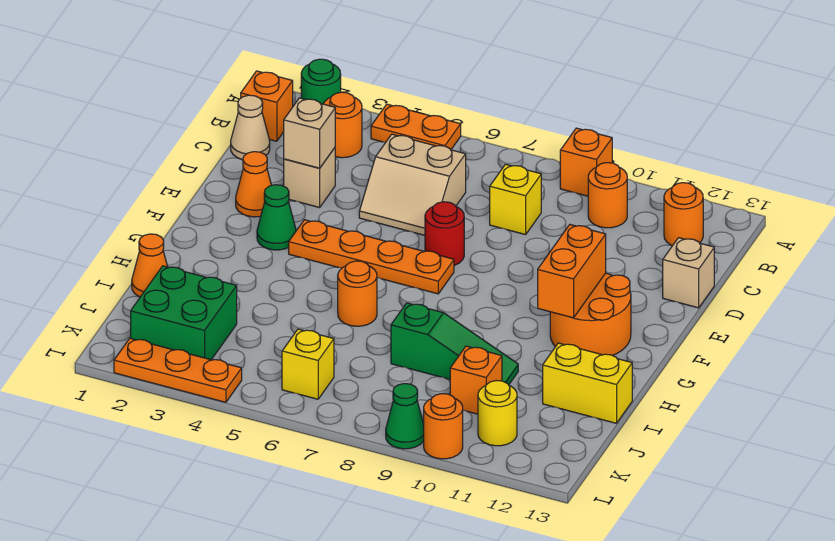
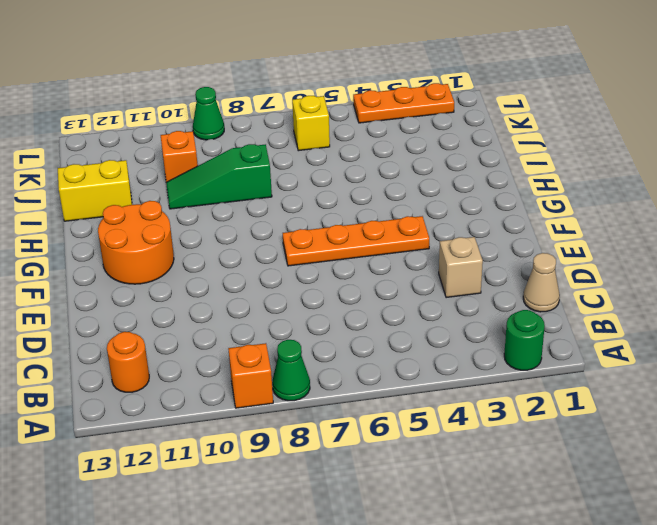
green 1x1 cone [272,340,310,401] -> green 1x1 cone moved to [257,185,296,250]
none -> orange 1x2 plate [371,104,461,150]
none -> orange 1x1 brick [241,71,293,141]
none -> orange 1x1 round brick [324,92,362,158]
none -> orange 1x1 round brick [588,163,627,228]

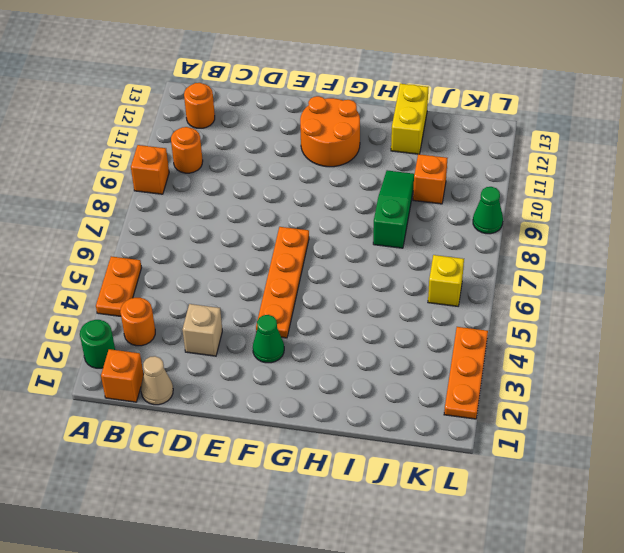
none -> tan 2x2 slope [359,134,466,235]
none -> yellow 1x1 brick [490,164,541,235]
none -> tan 1x1 brick [663,238,714,308]
none -> orange 1x1 cone [236,152,272,217]

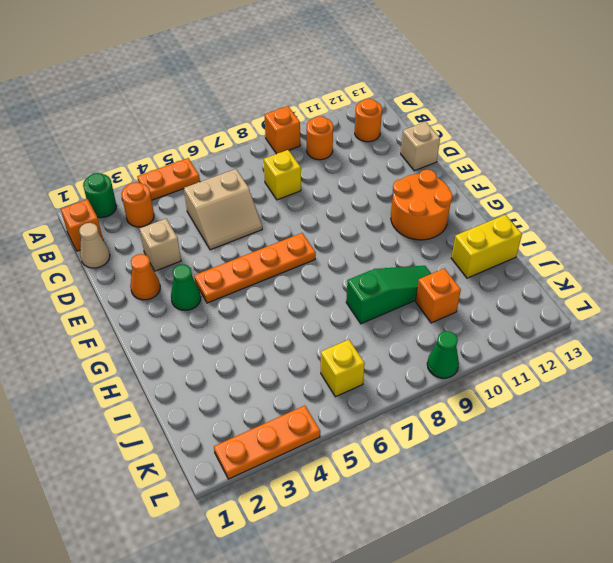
none -> red 1x1 round brick [425,202,464,265]
none -> orange 1x1 round brick [338,261,377,326]
none -> orange 1x1 cone [132,234,168,297]
none -> green 2x2 brick [131,266,237,360]

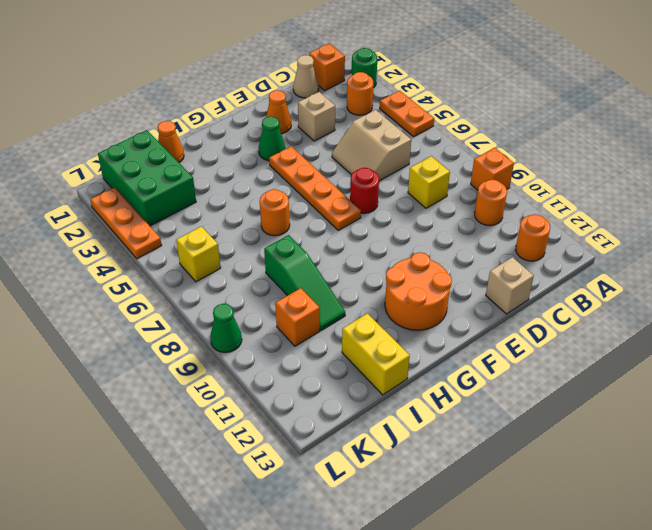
green 2x3 brick [98,130,196,226] -> green 2x2 brick [131,266,237,360]
none -> yellow 1x1 round brick [478,381,517,446]
none -> orange 1x1 round brick [424,394,463,459]
none -> tan 1x1 brick [284,98,335,168]
none -> orange 1x2 brick [538,225,606,318]

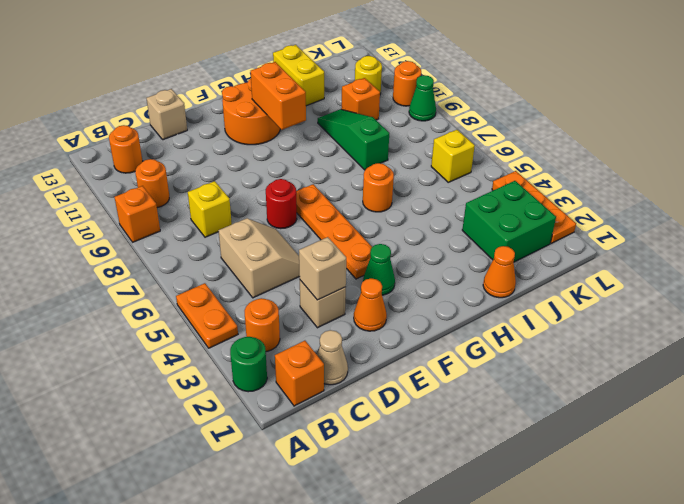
orange 1x2 brick [251,62,306,130] -> orange 1x2 brick turned to [538,225,606,318]

